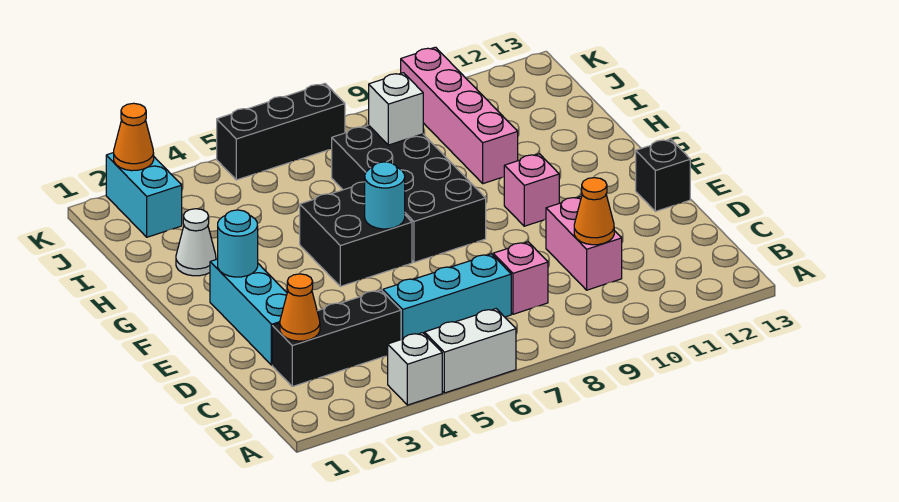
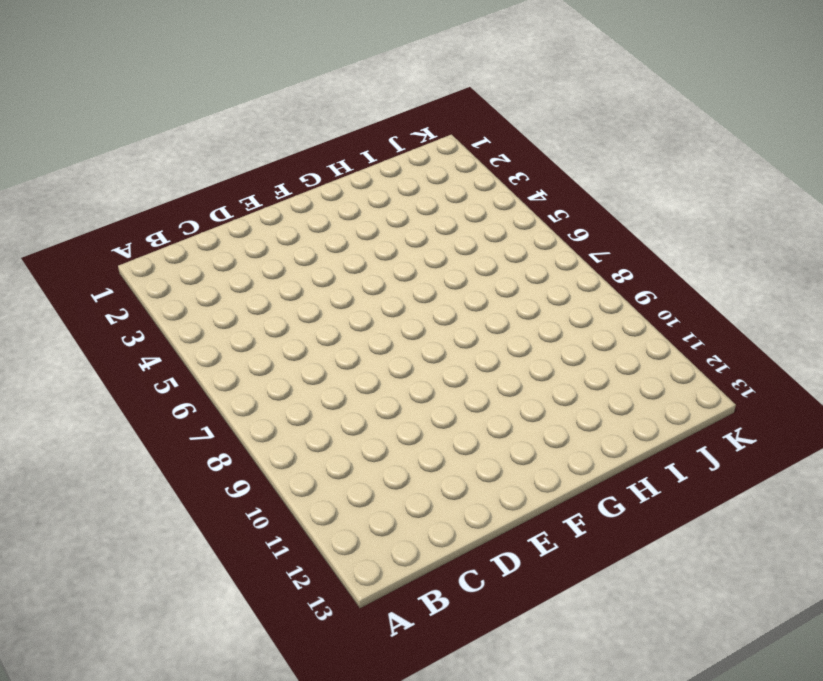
none -> white 1x1 brick [388,333,442,405]
none -> white 1x2 brick [424,309,516,393]
none -> black 1x3 brick [272,290,401,386]

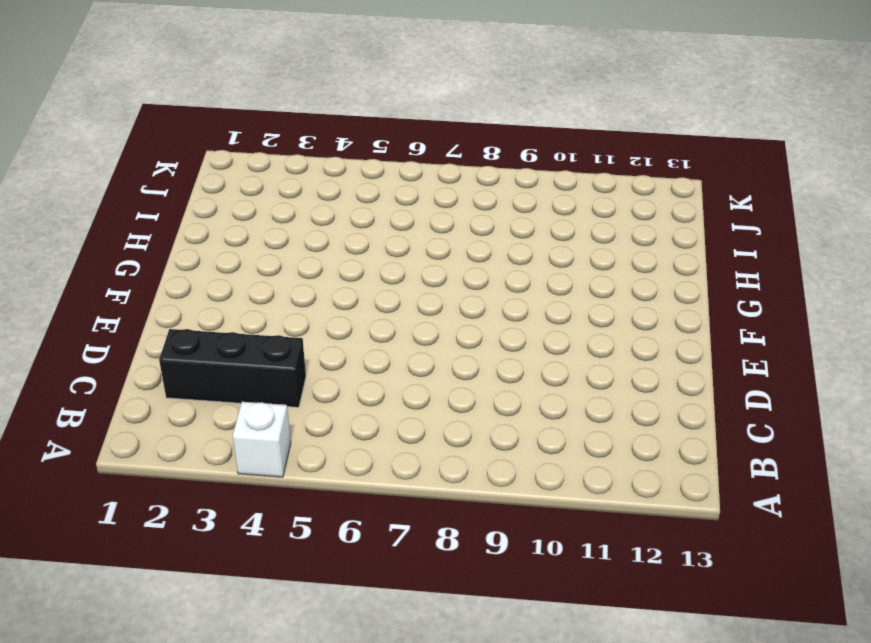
none -> white 1x2 brick [424,309,516,393]
none -> cyan 1x3 brick [383,254,511,339]
none -> pink 1x1 brick [493,242,548,314]

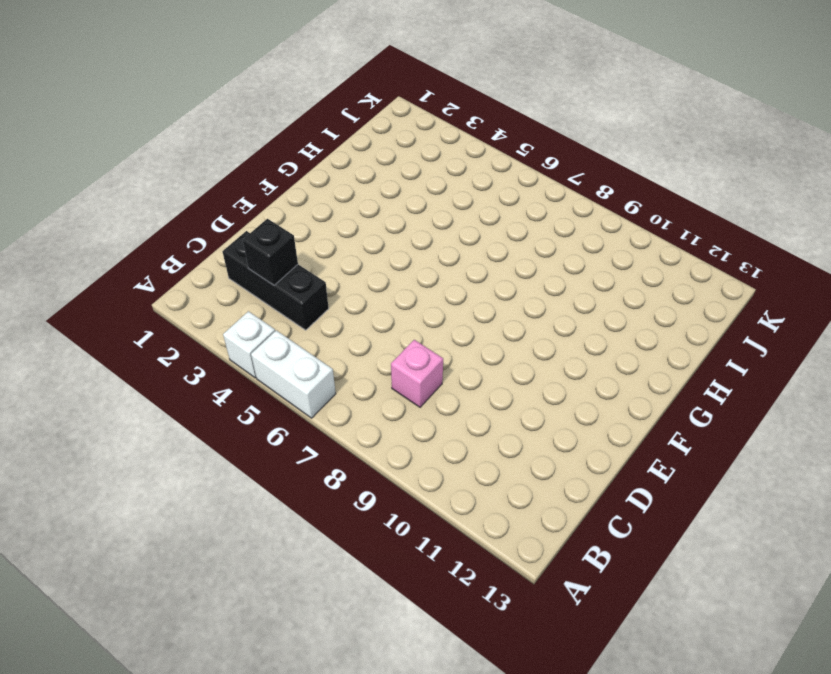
black 1x1 brick [243,219,298,285] -> black 1x1 brick moved to [636,139,690,211]
none -> cyan 1x3 brick [383,254,511,339]
none -> pink 1x2 brick [546,197,622,290]
none -> cyan 1x3 brick [210,259,287,365]

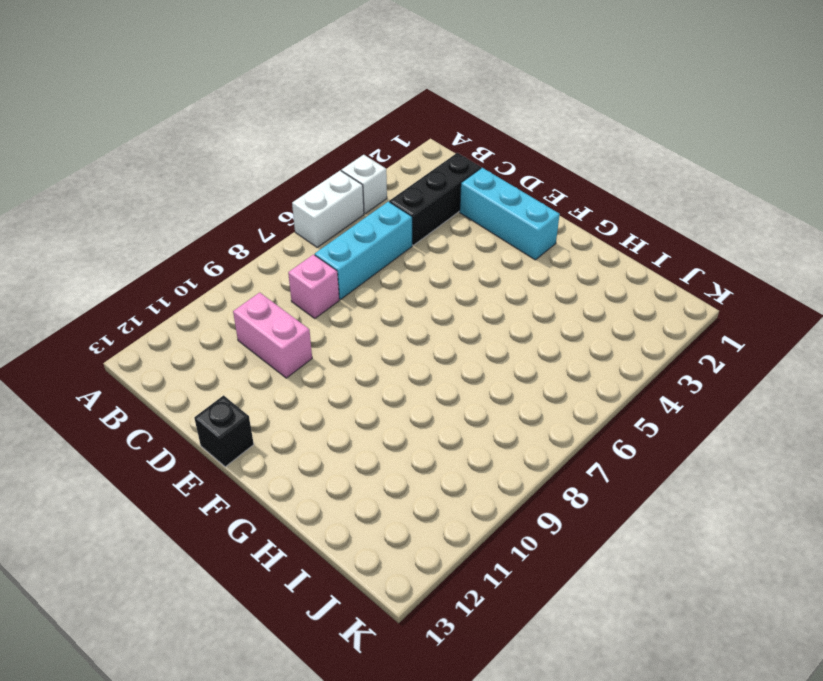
none -> black 2x2 brick [300,182,412,286]
none -> black 2x4 brick [332,125,486,262]
none -> pink 1x1 brick [504,154,559,226]

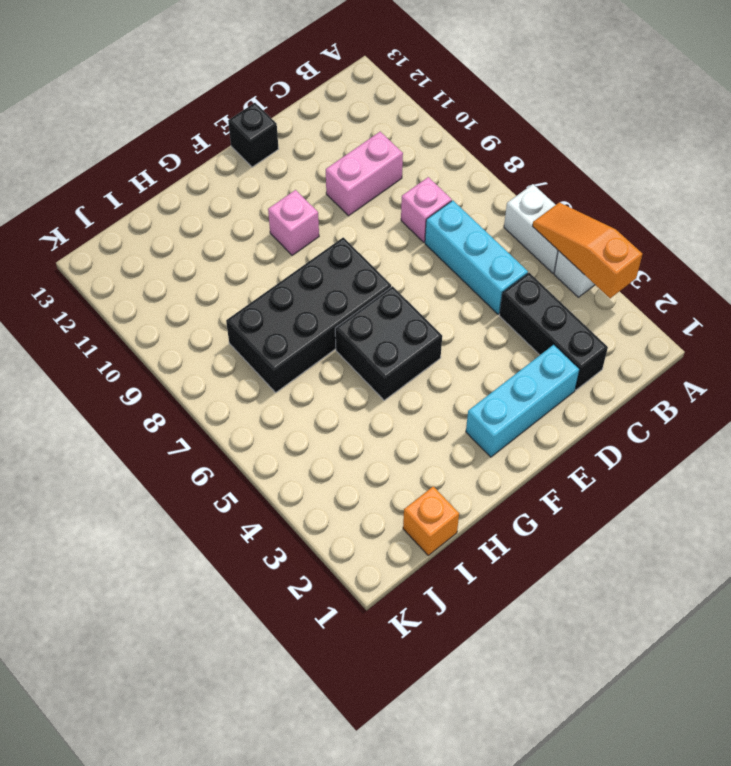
orange 1x3 slope [533,202,642,298] -> none
orange 1x1 brick [403,486,459,555] -> none
none -> white 1x1 cone [176,209,216,276]
none -> pink 1x4 brick [401,47,518,184]
none -> cyan 1x2 brick [106,153,182,237]

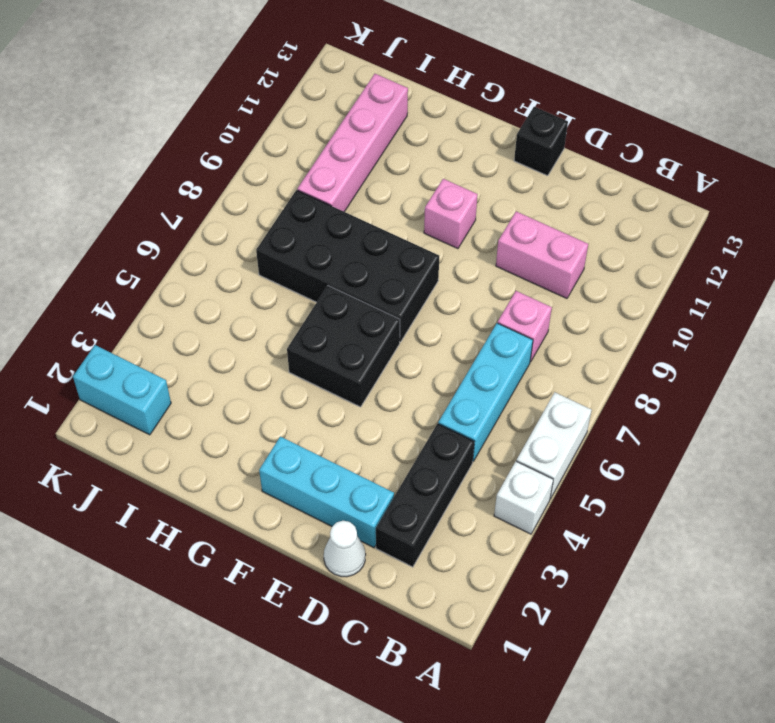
white 1x1 cone [324,521,366,577] -> white 1x1 cone moved to [176,209,216,276]
pink 1x4 brick [297,74,408,212] -> pink 1x4 brick turned to [401,47,518,184]
none -> black 1x3 brick [217,84,345,180]
none -> orange 1x1 cone [280,274,320,341]
none -> orange 1x1 cone [574,178,614,245]

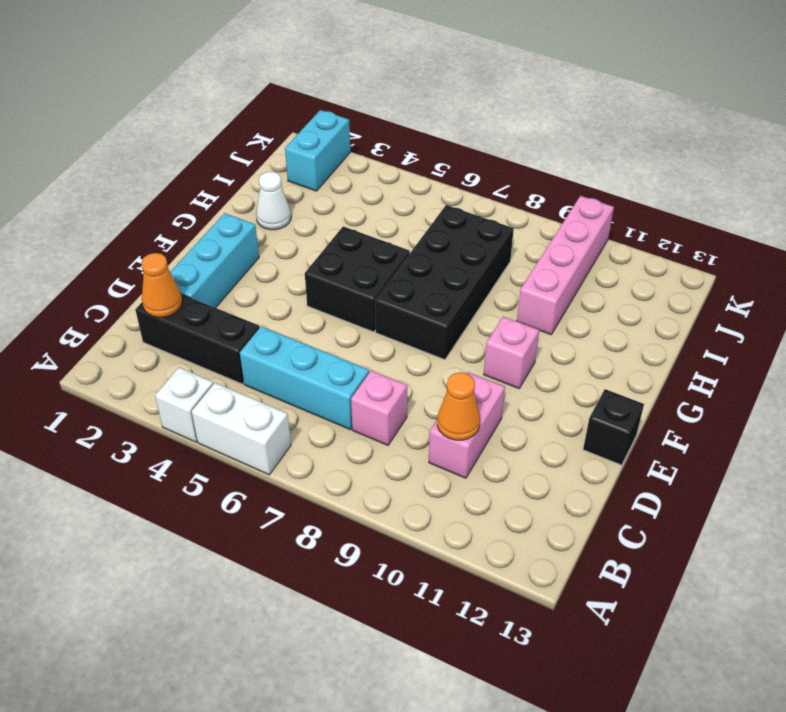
none -> black 1x3 brick [217,84,345,180]
none -> cyan 1x1 round brick [218,210,258,277]
none -> cyan 1x1 round brick [365,162,405,229]

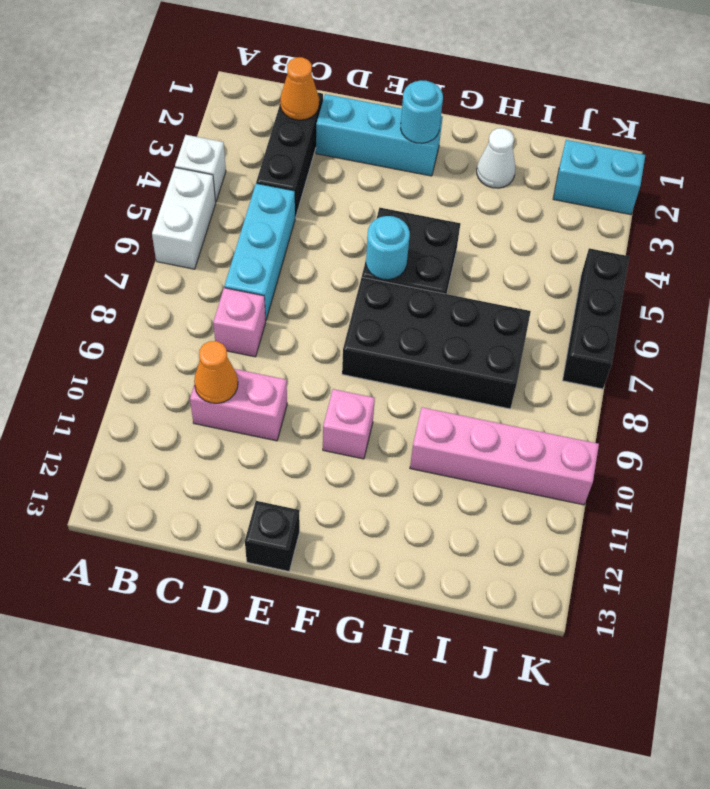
none -> white 1x1 brick [369,73,423,145]
none -> orange 1x1 cone [114,103,154,171]

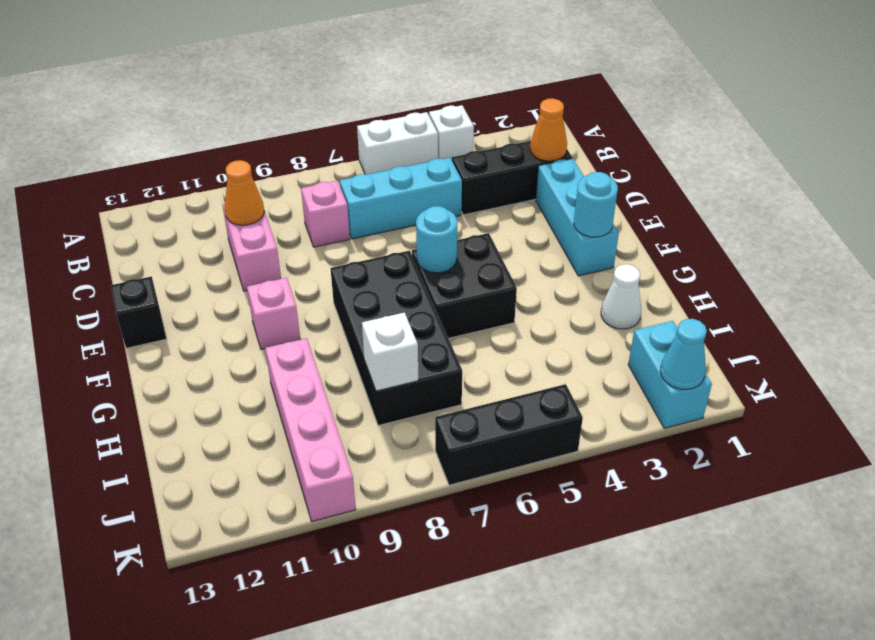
cyan 1x1 cone [660,319,707,389] -> orange 1x1 cone [114,103,154,171]

